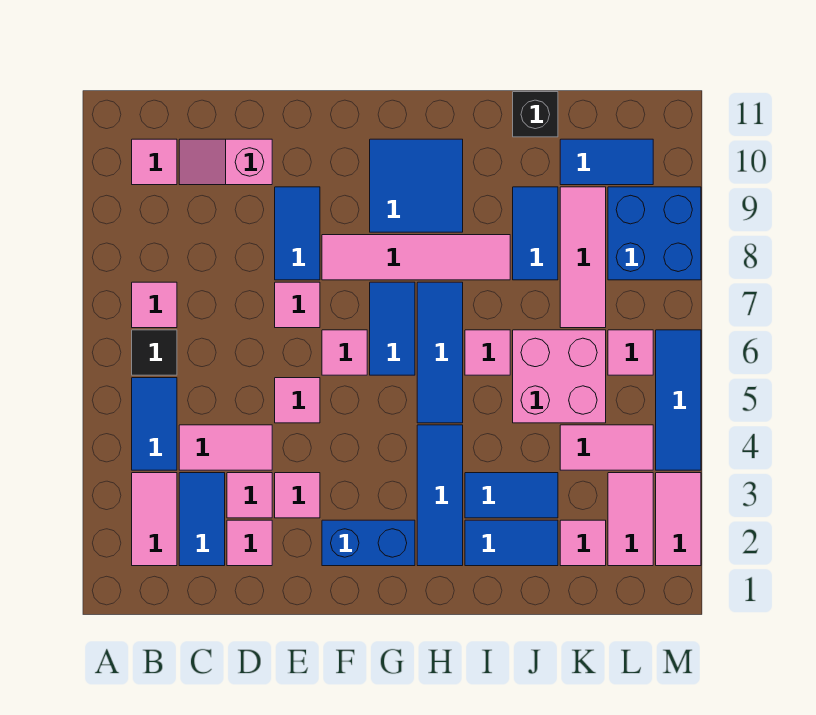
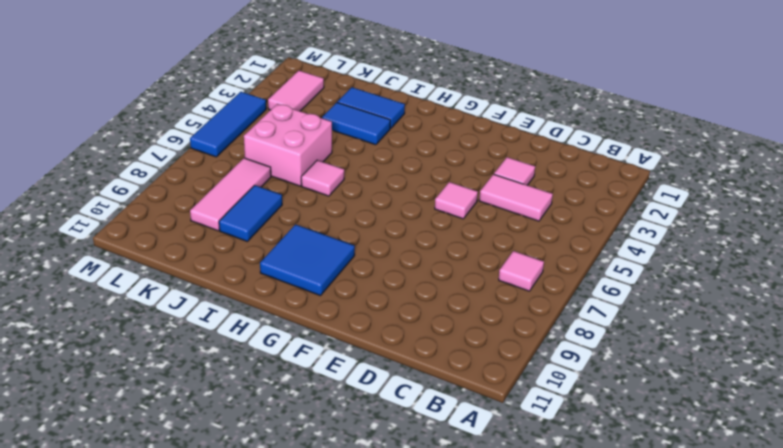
none -> pink 1x2 tile [132,473,177,566]
none -> blue 1x2 tile [132,378,177,470]
none -> black 1x1 tile [132,330,177,375]
none -> pink 1x1 tile [132,139,177,185]

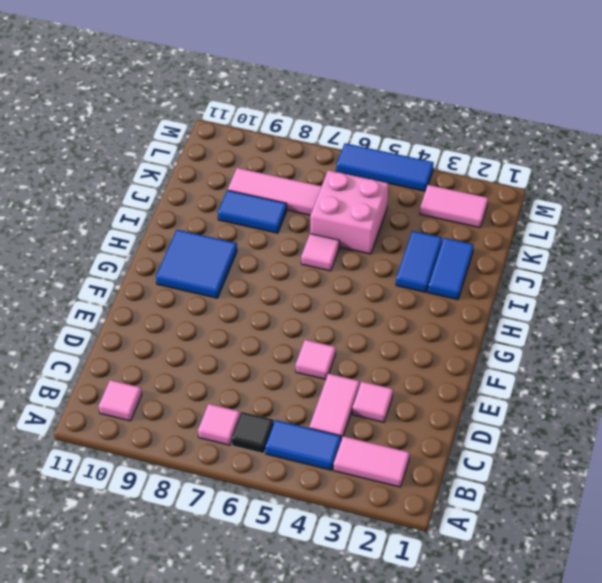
none -> blue 1x2 tile [179,473,225,566]
none -> pink 1x2 slope [179,139,272,185]
none -> pink 1x1 tile [227,520,272,566]
none -> pink 1x1 tile [275,473,320,518]

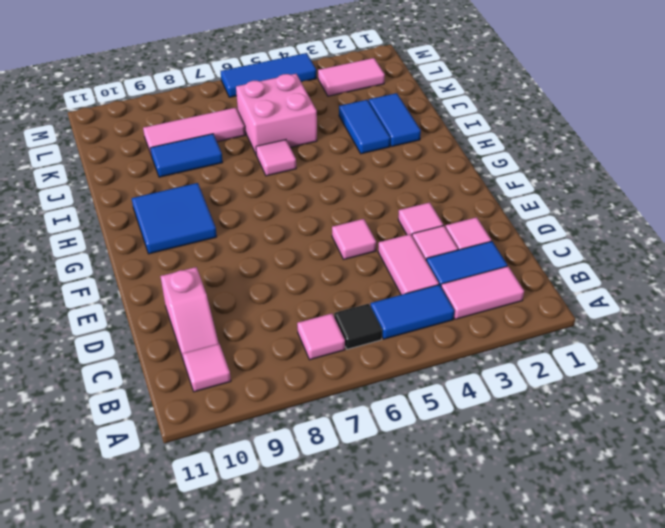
none -> pink 1x1 tile [275,282,320,328]
none -> blue 1x2 tile [275,187,320,280]
none -> blue 1x2 brick [322,520,415,566]
none -> pink 1x1 tile [322,330,367,375]

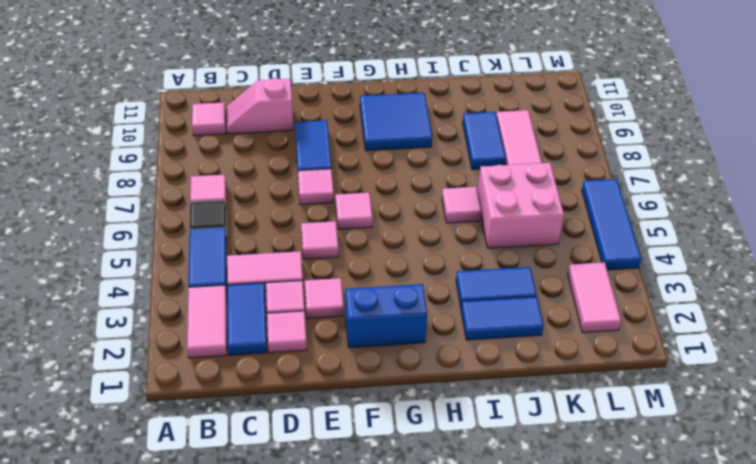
none -> pink 1x4 tile [322,235,510,280]
none -> blue 1x2 tile [370,282,415,375]
none -> blue 1x3 tile [417,425,463,566]
none -> blue 1x3 tile [417,282,463,423]

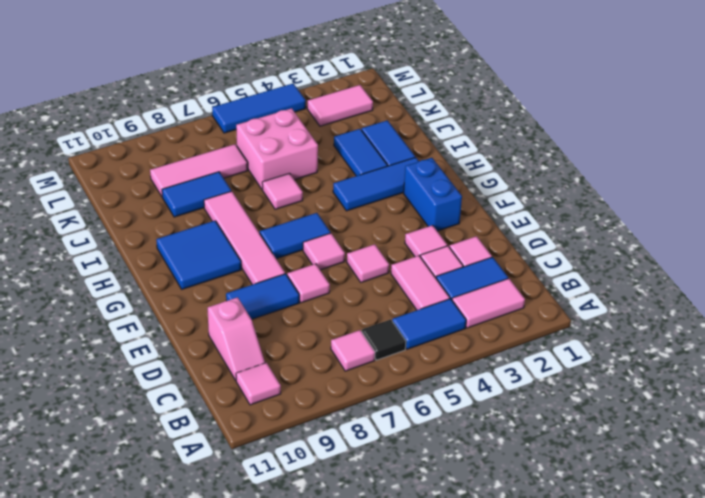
none -> blue 1x3 tile [417,282,463,423]
none -> black 1x1 brick [513,92,558,137]
none -> pink 1x1 tile [560,520,606,566]
none -> pink 1x2 tile [560,425,653,470]

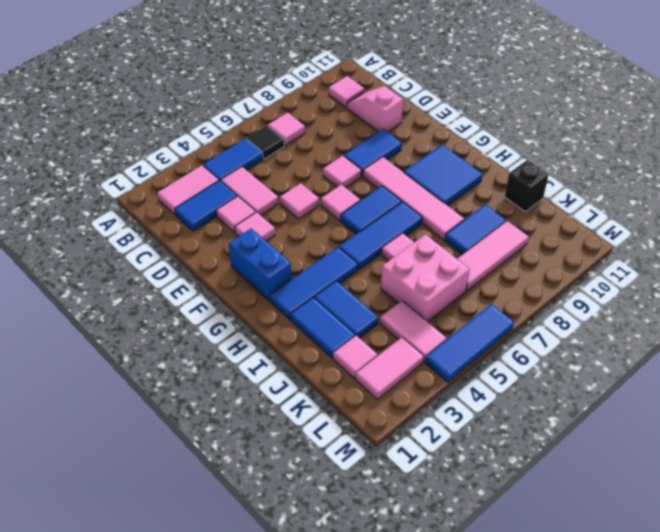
none -> pink 1x1 tile [227,520,272,566]
none -> blue 1x2 tile [560,139,653,185]
none -> pink 1x1 tile [608,330,653,375]
none -> blue 2x2 brick [608,187,701,280]

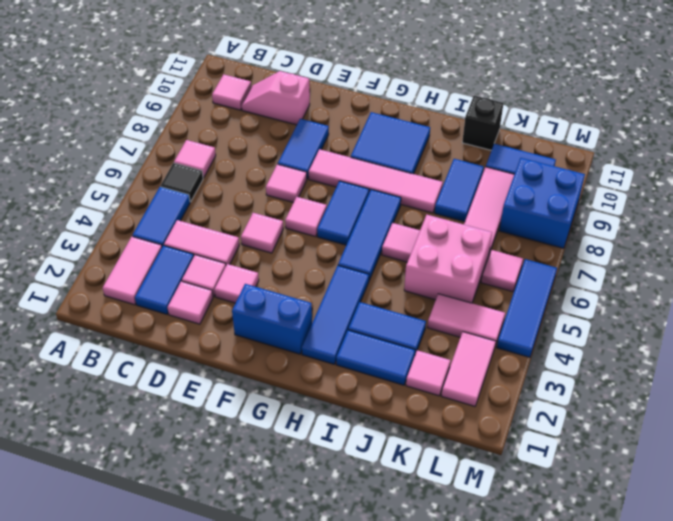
none -> pink 1x2 tile [656,473,701,566]

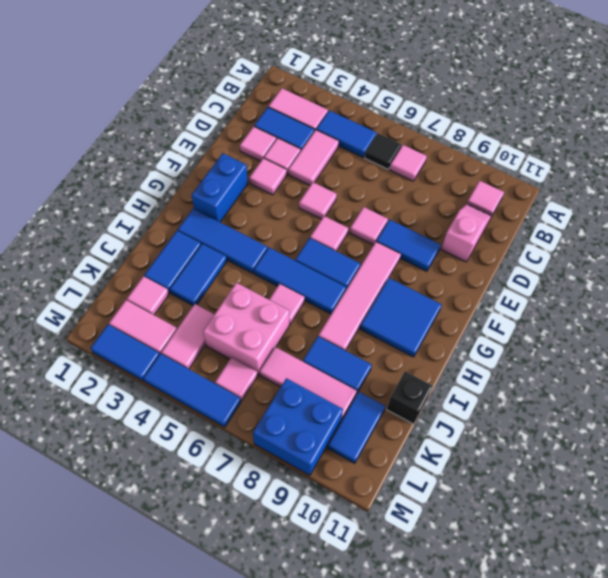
blue 1x2 tile [91,325,159,381] -> pink 1x2 tile [656,473,701,566]

